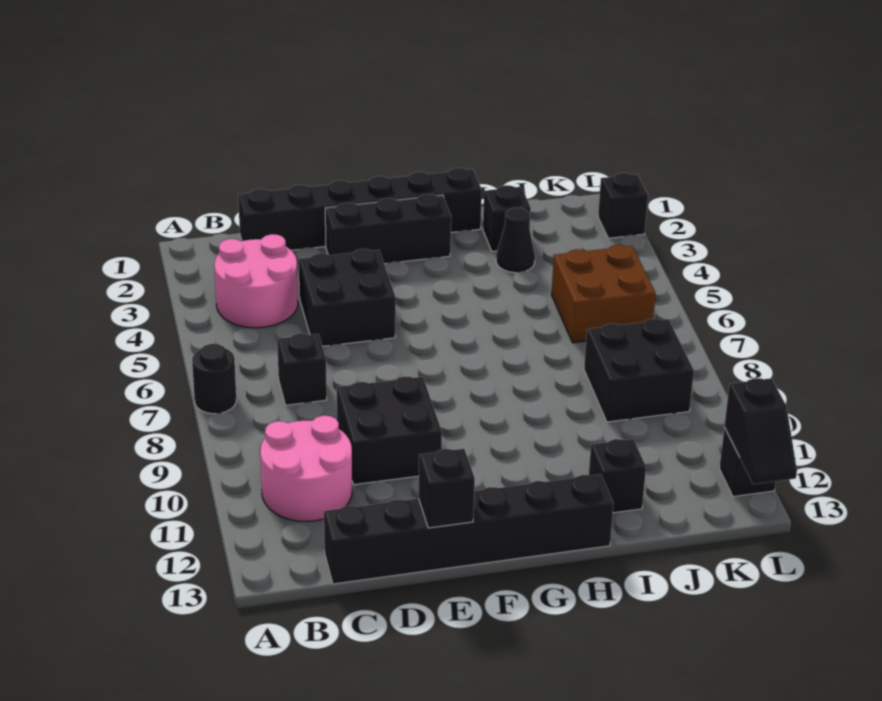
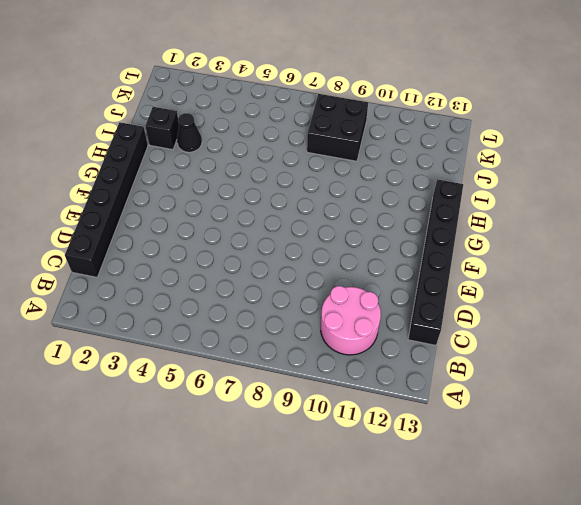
none -> black 1x1 round brick [192,344,236,414]
none -> pink 2x2 round brick [214,234,298,328]
none -> black 1x1 brick [277,333,327,405]

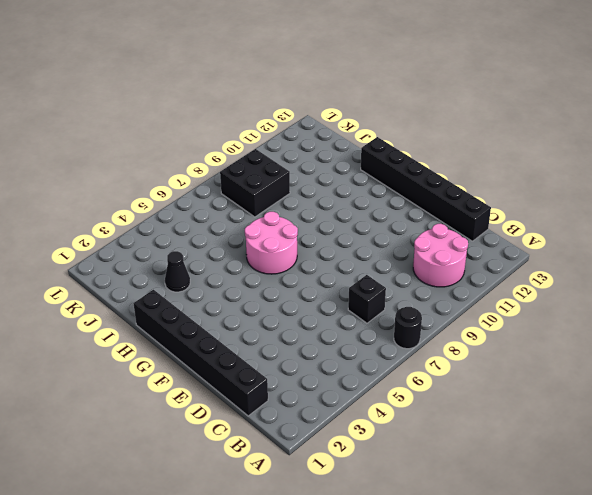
pink 2x2 round brick [245,212,298,274] -> pink 2x2 round brick moved to [214,234,298,328]
none -> black 2x2 brick [299,249,396,346]
none -> black 2x2 brick [337,376,442,485]
none -> black 1x3 brick [325,194,451,264]

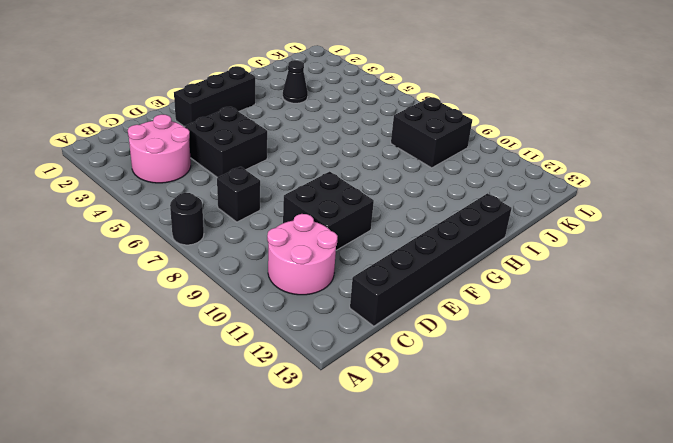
none -> black 1x6 brick [238,168,482,250]
none -> black 1x1 brick [483,185,531,251]
none -> black 1x1 brick [589,439,646,513]

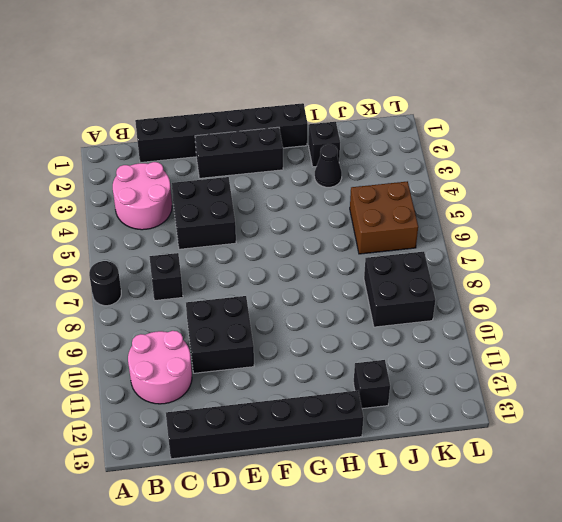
none -> black 1x1 brick [598,173,648,238]
none -> black 1x1 brick [719,428,776,497]
none -> black 1x1 brick [419,449,475,528]

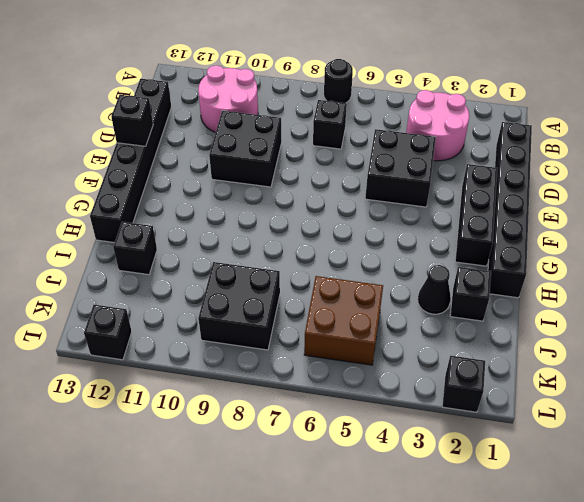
none -> black 1x2 slope [724,378,797,484]

